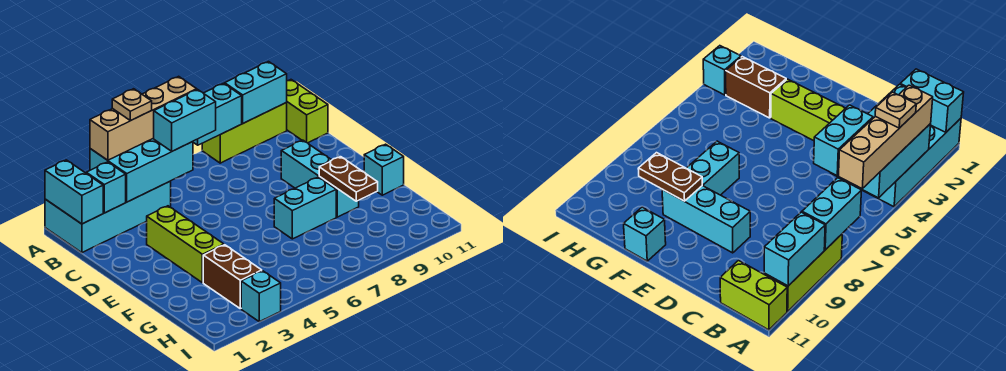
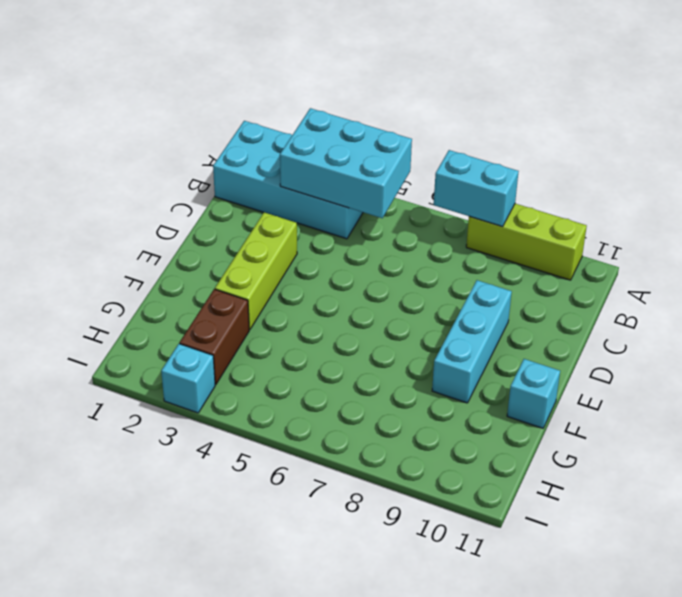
none -> lime 1x2 brick [286,80,328,143]
none -> cyan 1x2 brick [274,177,336,239]
none -> cyan 1x2 brick [45,160,103,224]

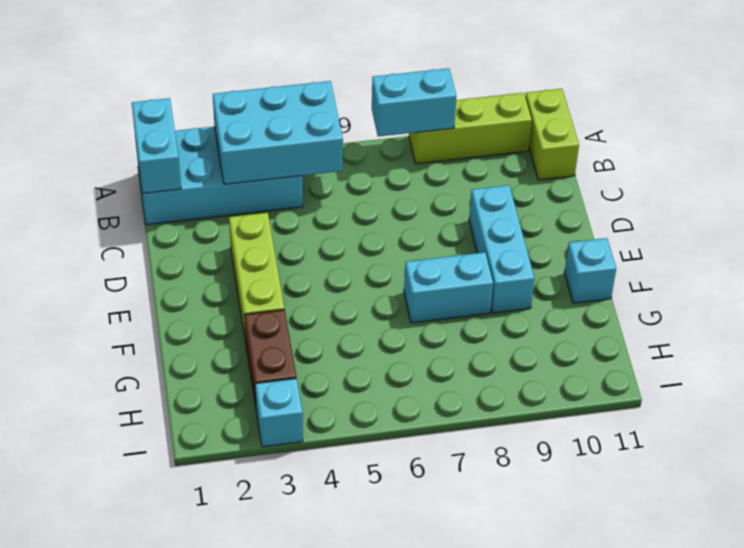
none -> cyan 1x2 brick [225,62,287,123]
none -> cyan 1x1 brick [86,162,126,213]
none -> brown 1x2 plate [319,157,378,201]

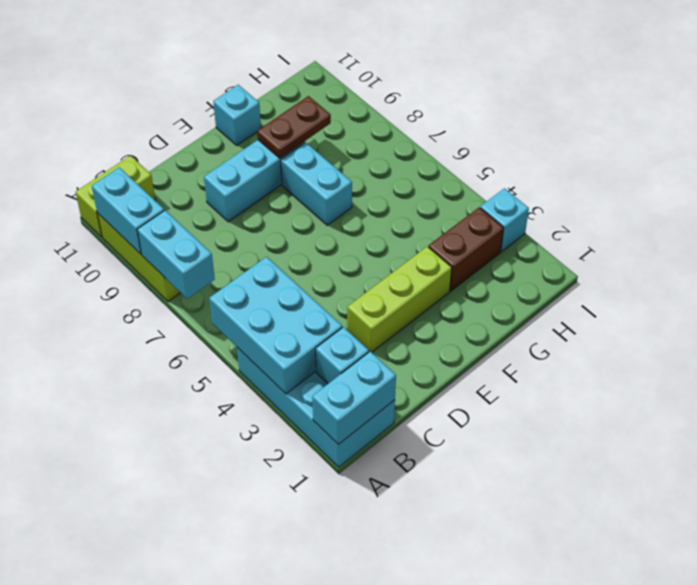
none -> tan 1x4 brick [90,76,197,160]
none -> cyan 1x2 brick [154,90,216,151]
none -> tan 1x1 plate [112,89,152,121]

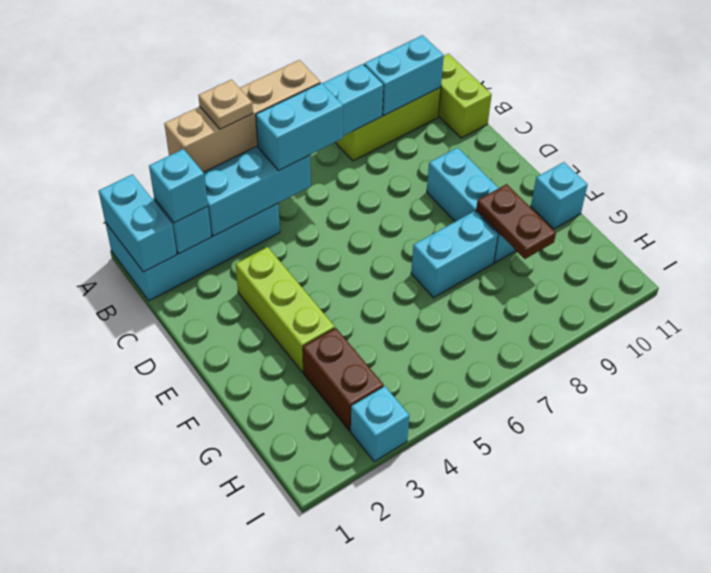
cyan 1x1 brick [149,149,208,223] -> none

